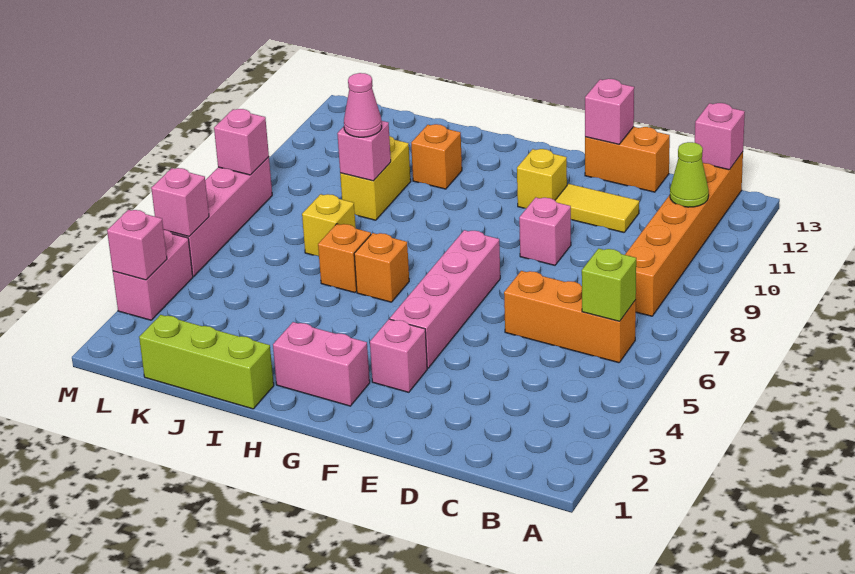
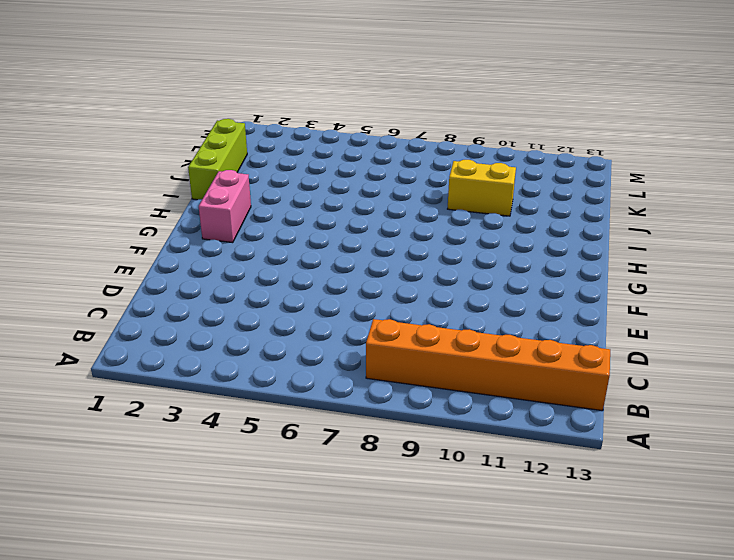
none -> orange 1x3 brick [504,271,636,363]
none -> yellow 1x2 tile [555,184,639,232]
none -> orange 1x2 brick [585,127,670,192]

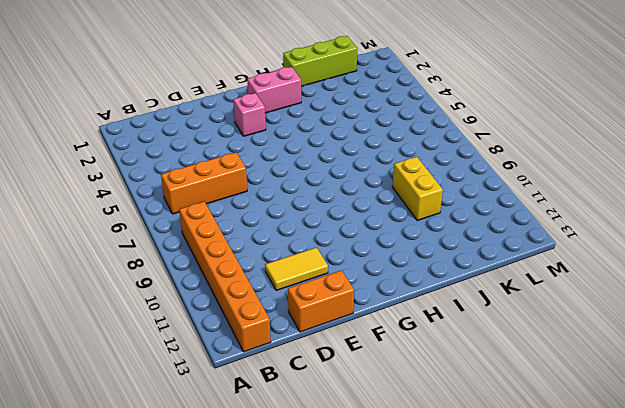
none -> pink 1x1 brick [519,198,571,265]
none -> pink 1x4 brick [390,230,500,368]
none -> yellow 1x1 brick [517,149,567,208]

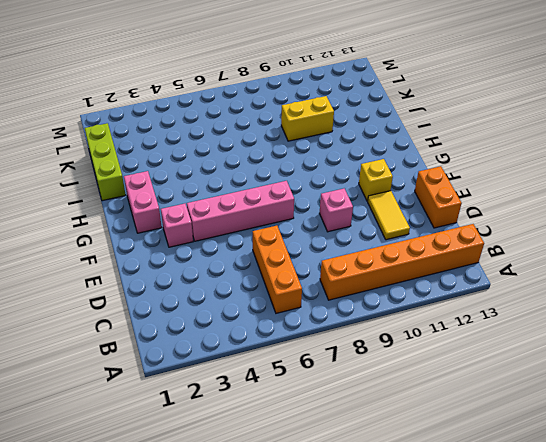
none -> orange 1x1 brick [354,233,409,302]
none -> orange 1x1 brick [318,224,371,293]
none -> orange 1x1 brick [411,124,462,189]

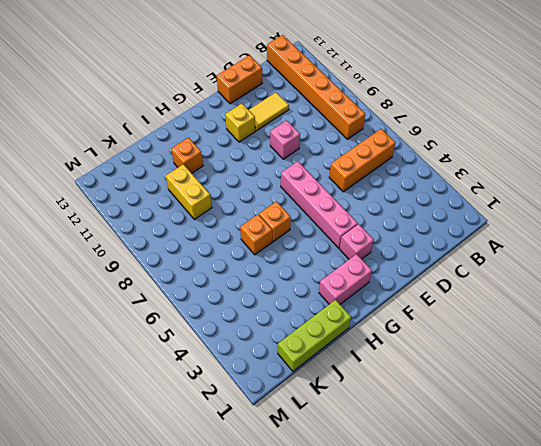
none -> yellow 1x1 brick [302,194,356,256]
none -> pink 1x2 brick [113,230,193,320]
none -> pink 1x4 brick [172,157,272,276]

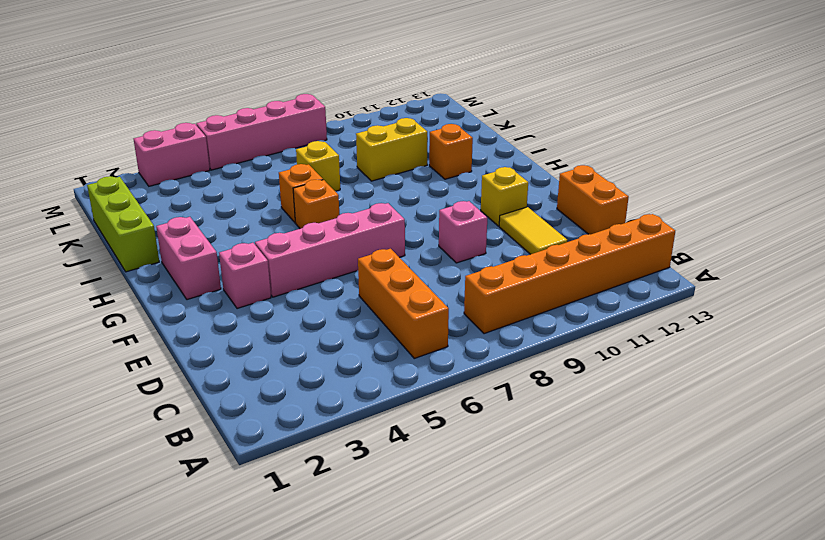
none -> lime 1x1 brick [582,248,636,321]
none -> lime 1x1 cone [670,142,709,207]
none -> pink 1x1 brick [695,103,745,170]

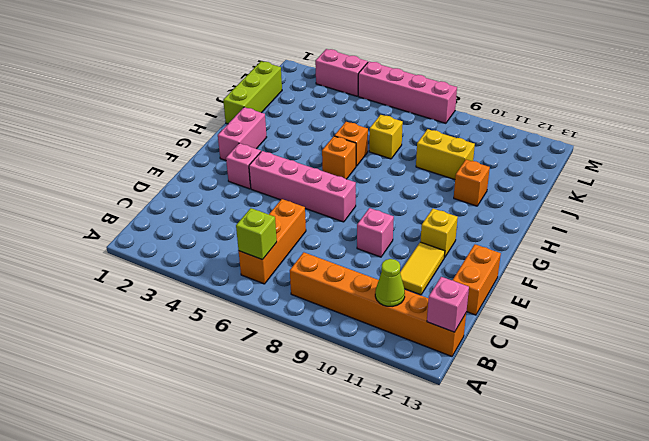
none -> pink 1x1 brick [585,79,634,144]
none -> pink 1x1 brick [337,121,391,181]
none -> pink 1x1 brick [107,210,167,280]

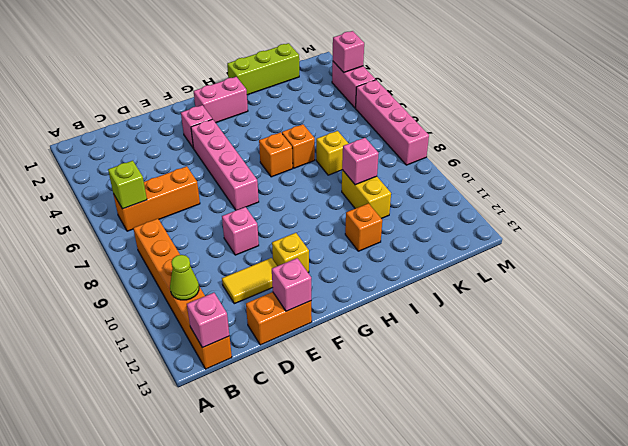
none -> pink 1x1 brick [151,168,209,237]
none -> pink 1x1 brick [214,109,269,175]
none -> pink 1x1 cone [344,73,382,137]

